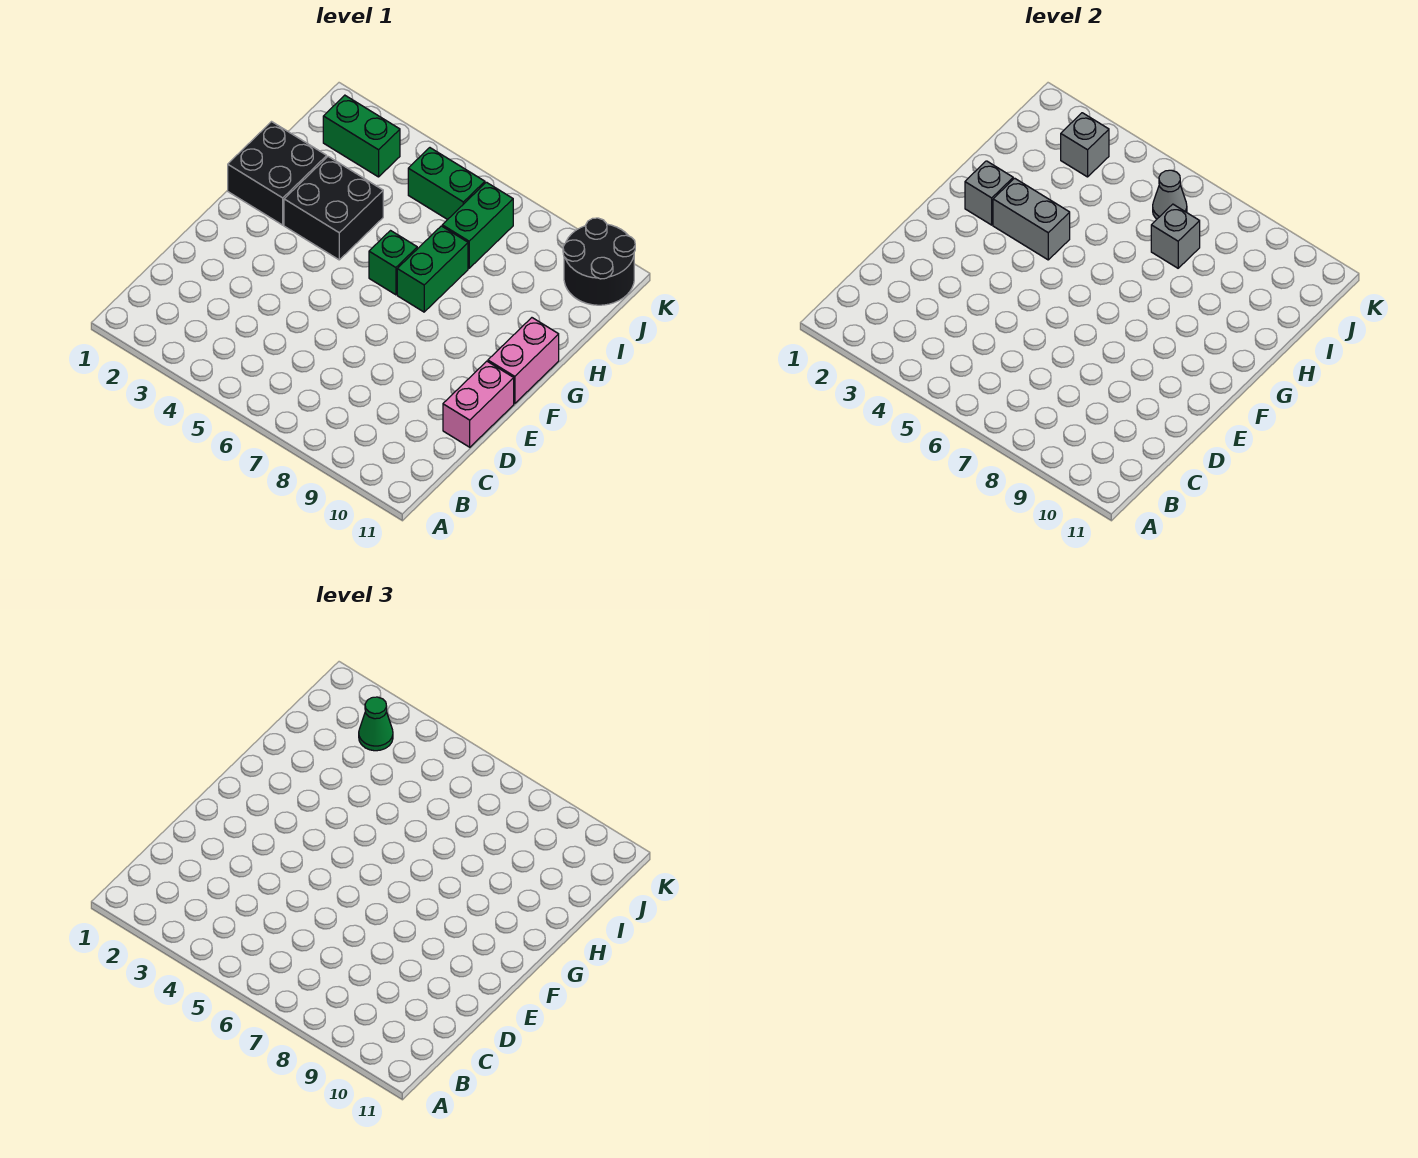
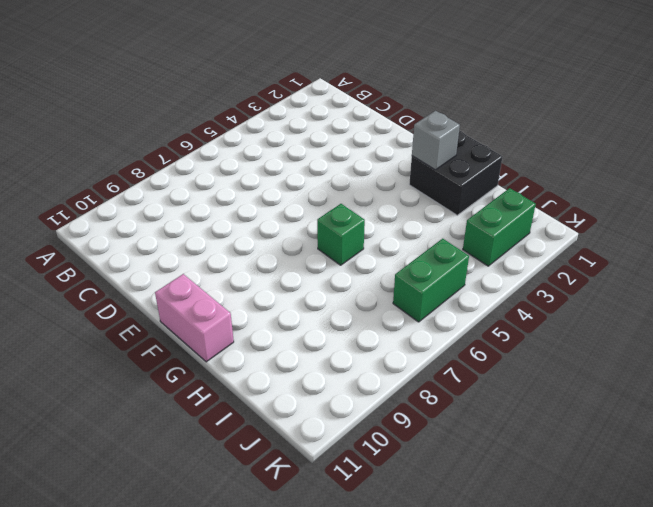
none -> pink 1x2 brick [443,361,514,447]
none -> black 2x2 brick [284,157,383,260]
none -> green 1x2 brick [397,226,468,312]

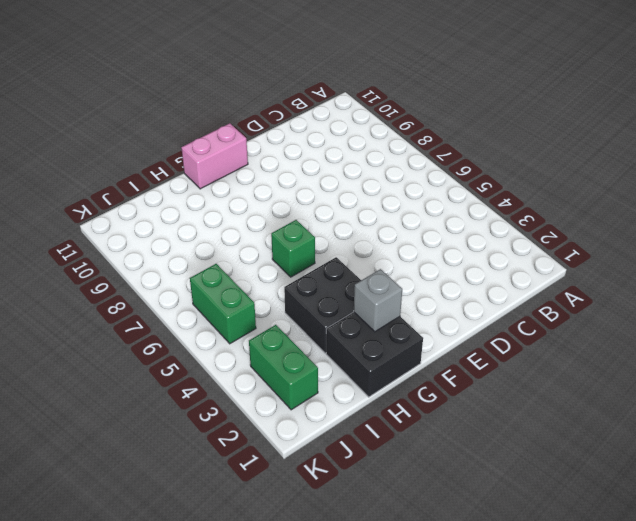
none -> pink 1x2 brick [443,361,514,447]
none -> green 1x2 brick [397,226,468,312]
none -> green 1x2 brick [442,182,513,268]

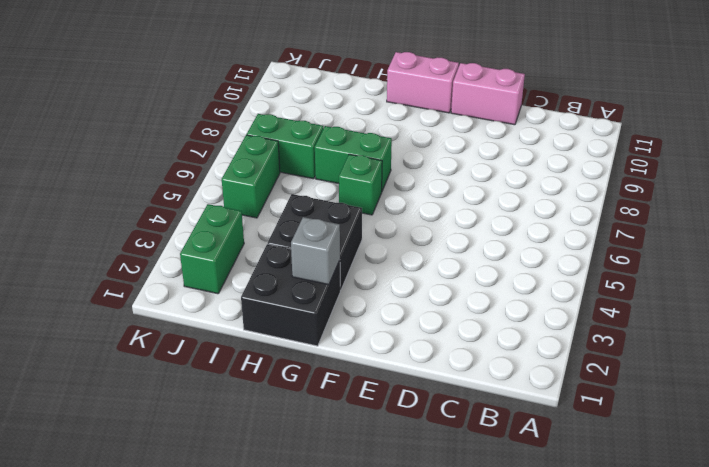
none -> black 2x2 round brick [563,218,635,305]
none -> grey 1x2 brick [993,178,1070,260]
none -> grey 1x1 brick [1151,204,1200,268]

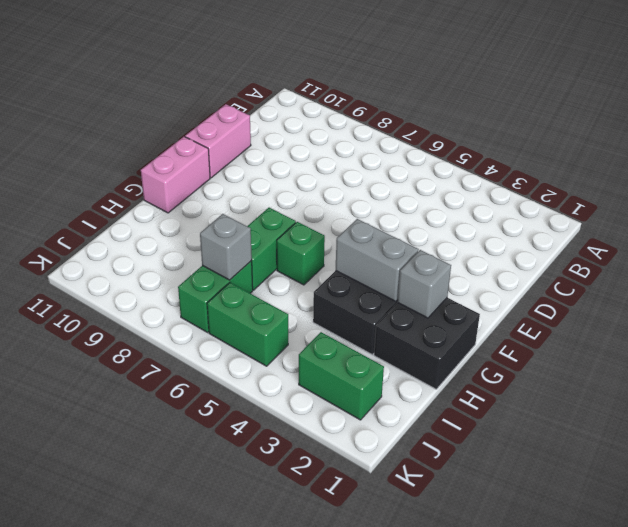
none -> black 2x2 round brick [563,218,635,305]
none -> grey 1x1 brick [1061,113,1109,177]
none -> grey 1x1 cone [1153,170,1187,219]

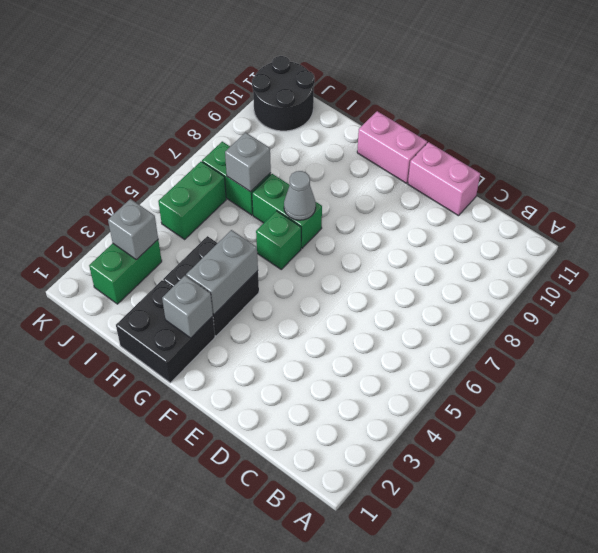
grey 1x1 cone [284,171,316,220] -> grey 1x1 cone moved to [1153,170,1187,219]
none -> green 1x1 cone [359,697,393,751]

